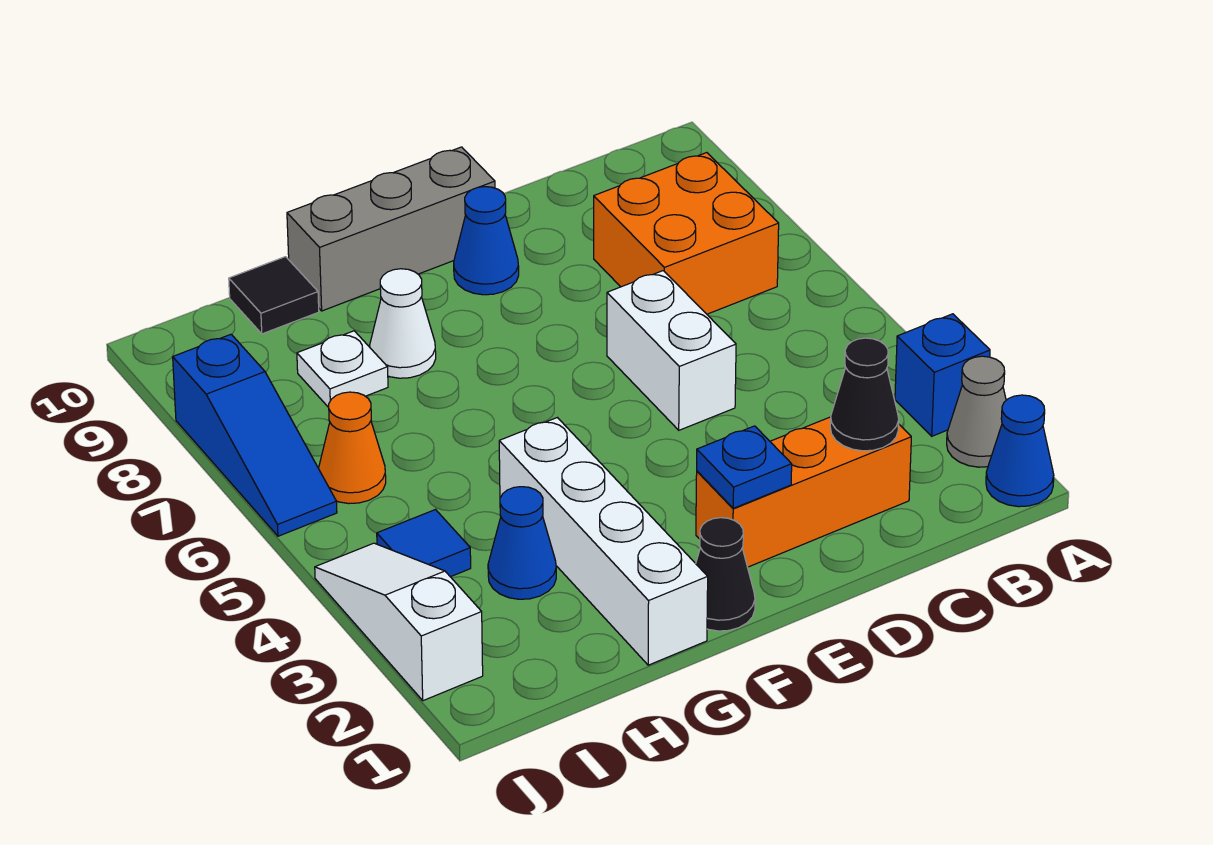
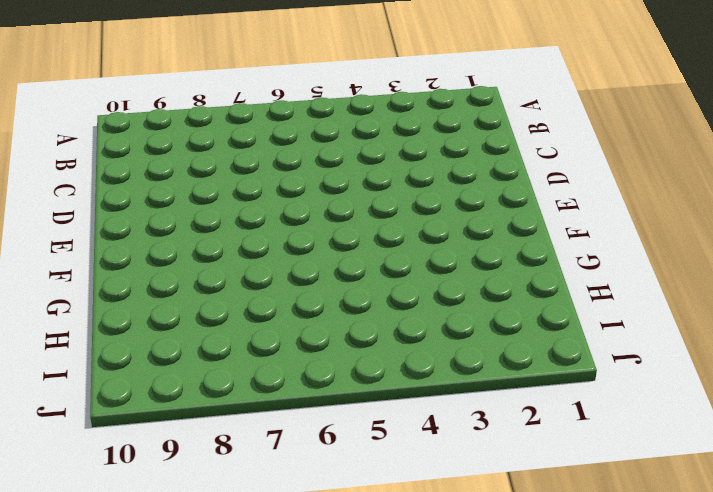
none -> blue 1x1 cone [986,395,1054,507]
none -> grey 1x1 cone [947,356,1006,467]
none -> blue 1x1 brick [895,314,990,436]

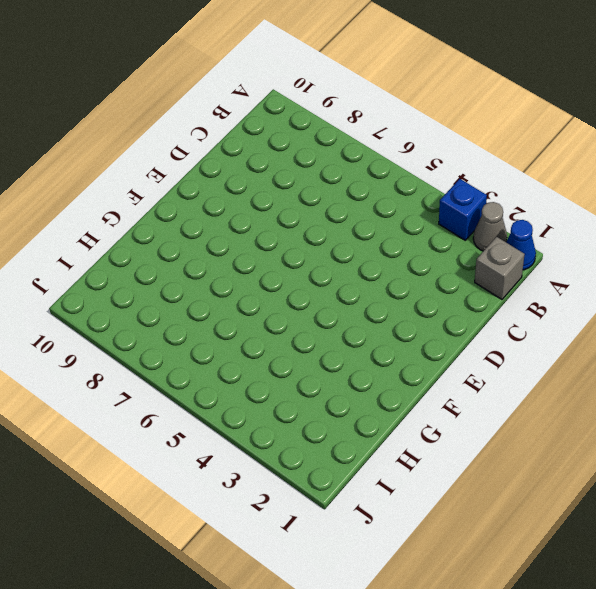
grey 1x1 brick [475,237,525,299] -> none
none -> orange 2x2 brick [594,153,779,314]
none -> orange 1x3 brick [696,417,911,567]
none -> white 1x2 brick [607,271,736,430]

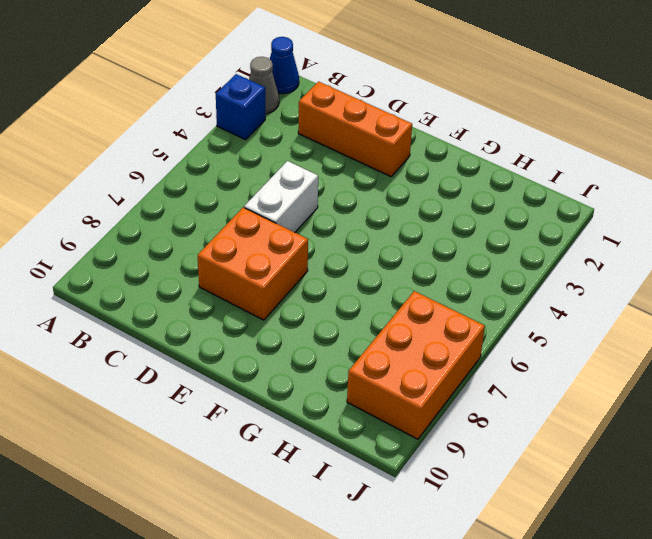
orange 2x2 brick [198,207,308,320] -> orange 2x2 brick moved to [594,153,779,314]
orange 2x3 brick [347,291,485,439] -> blue 1x3 slope [173,334,337,536]
none -> blue 1x1 cone [454,187,519,295]
none -> grey 1x3 brick [287,147,495,311]
none -> black 1x1 cone [696,518,755,631]

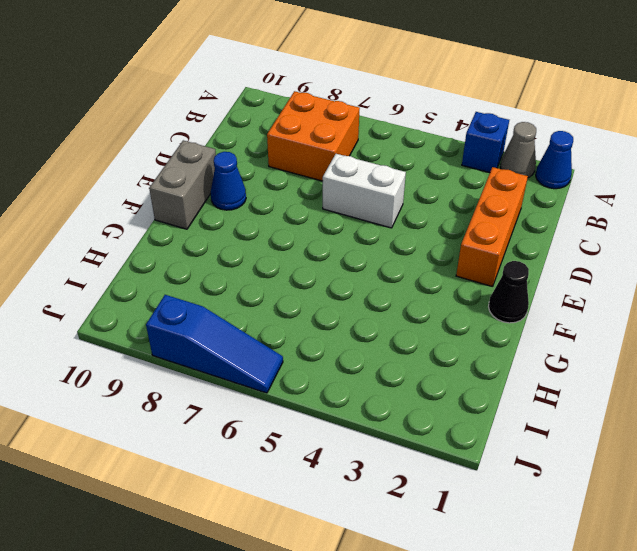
grey 1x2 brick [149,140,216,229] -> grey 1x3 brick [287,147,495,311]
none -> white 1x4 brick [499,418,708,665]
none -> white 1x1 cone [370,269,436,378]
none -> blue 1x1 cone [488,487,556,599]

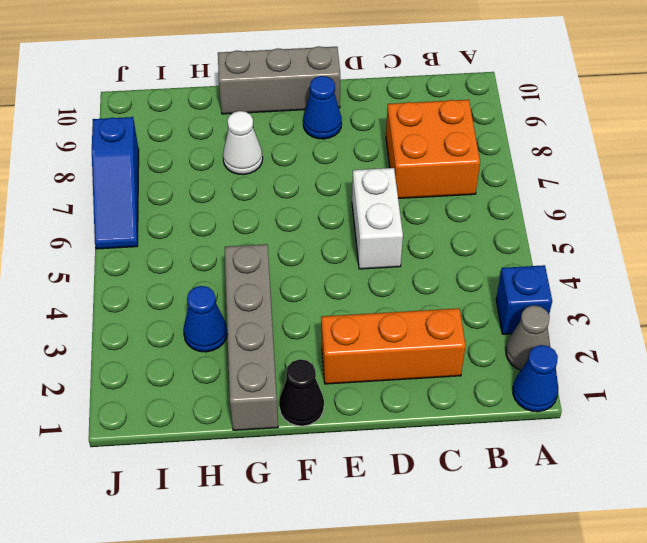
grey 1x4 brick [225,244,278,430] -> white 1x4 brick [499,418,708,665]
none -> white 1x1 plate [297,331,388,407]
none -> black 1x1 tile [229,257,319,334]
none -> blue 1x1 tile [377,510,471,577]

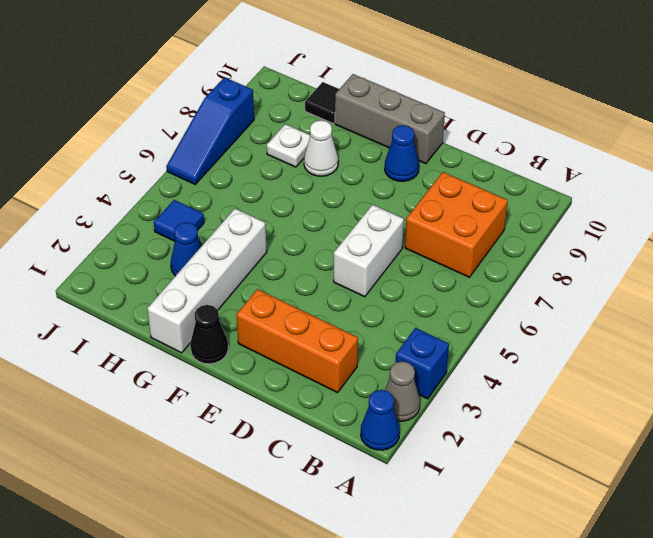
none -> orange 1x1 cone [319,392,386,504]
none -> white 1x3 slope [315,543,483,701]
none -> black 1x1 cone [830,338,899,451]

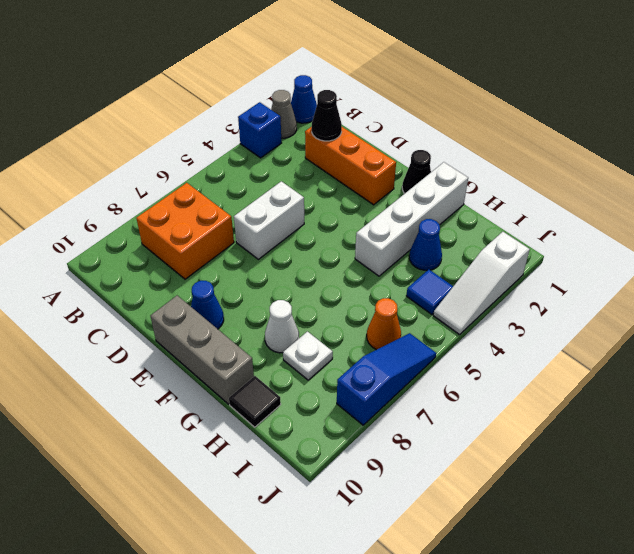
none -> blue 1x1 plate [697,426,792,508]

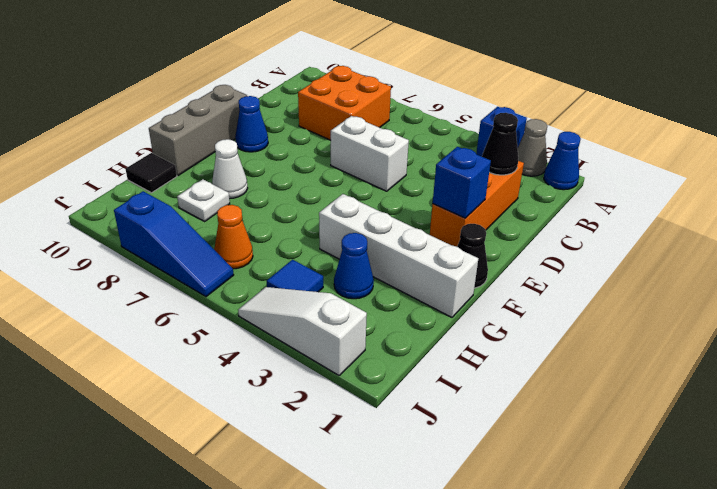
blue 1x1 brick [433,147,491,218] -> blue 1x1 plate [697,426,792,508]

